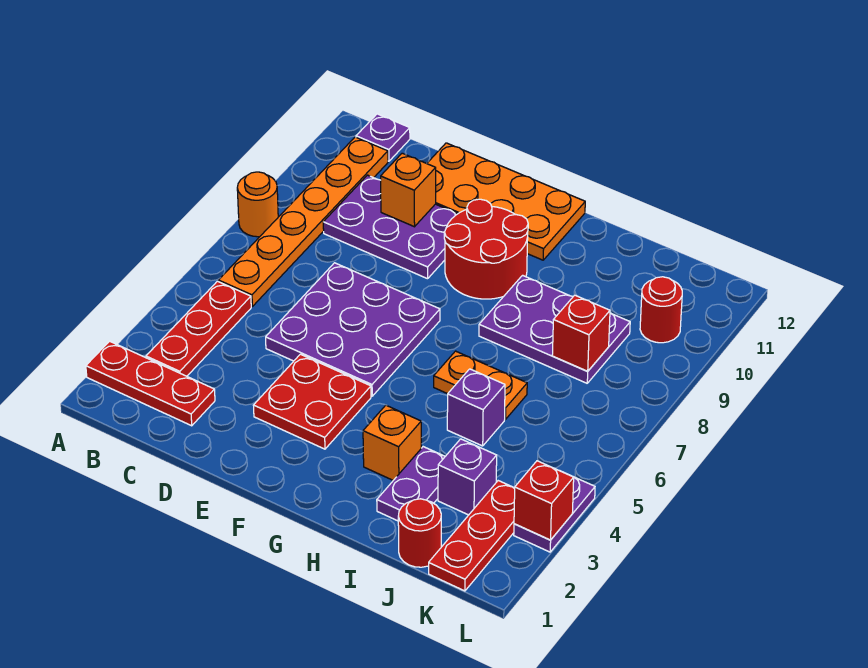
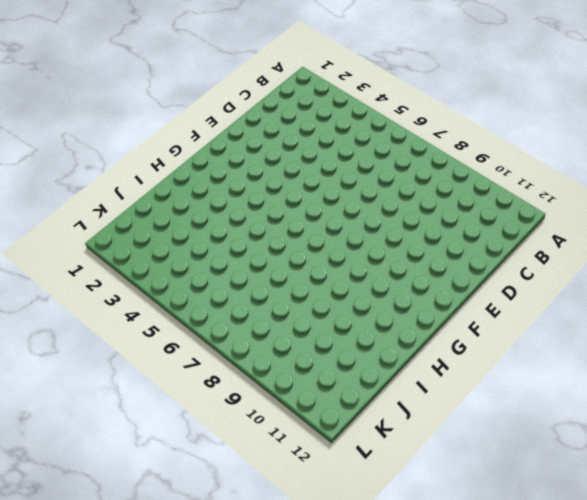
none -> red 1x3 plate [86,341,215,426]
none -> orange 1x1 round brick [237,172,278,237]
none -> red 1x3 plate [146,281,251,376]

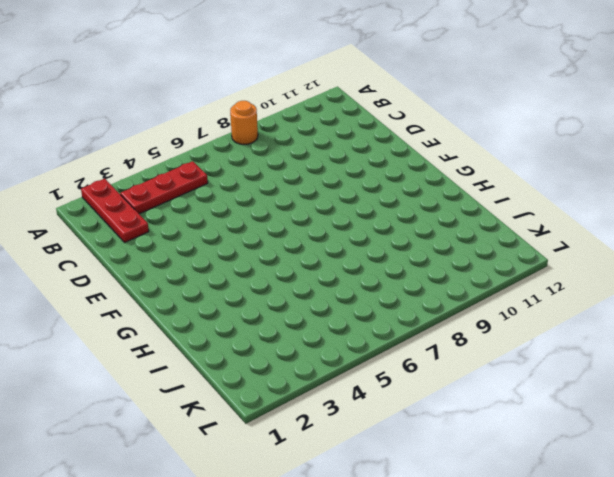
none -> orange 1x6 plate [219,137,388,306]
none -> purple 1x1 plate [356,114,410,161]
none -> purple 2x3 plate [323,175,457,279]

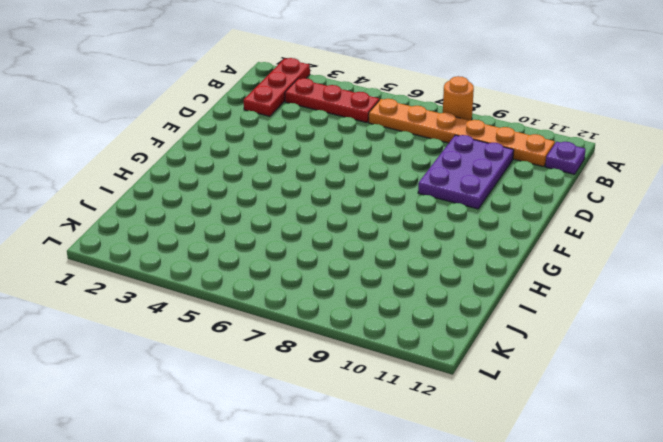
none -> purple 3x3 plate [266,263,440,396]
none -> orange 2x4 plate [427,143,585,260]
none -> red 2x2 plate [253,354,371,449]

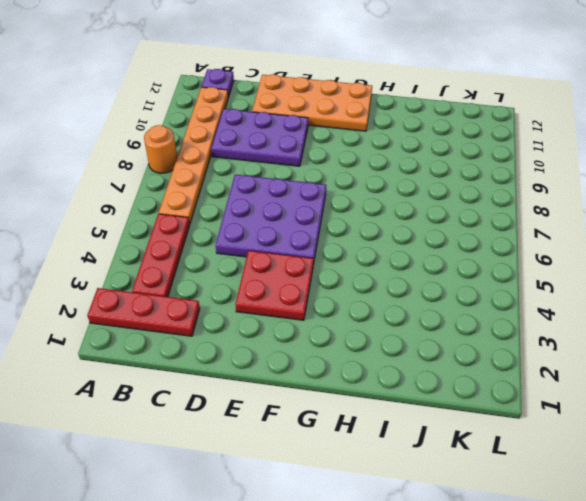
none -> red 2x2 round brick [444,199,528,299]
none -> orange 1x1 brick [363,405,421,480]
none -> orange 1x2 plate [434,351,527,419]

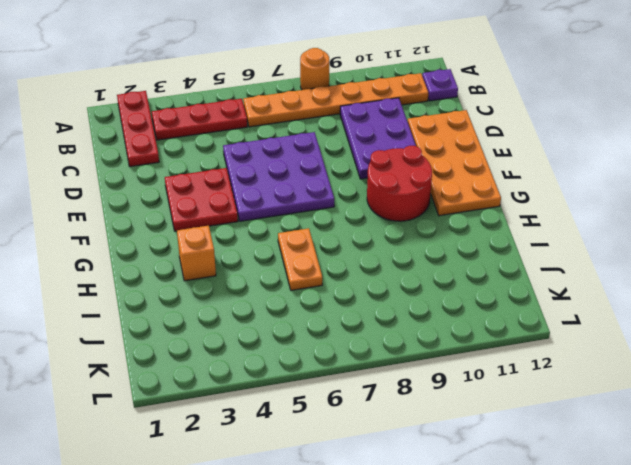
none -> purple 2x3 plate [479,275,630,383]
none -> purple 1x2 plate [377,447,445,521]
none -> purple 1x1 brick [447,369,505,446]

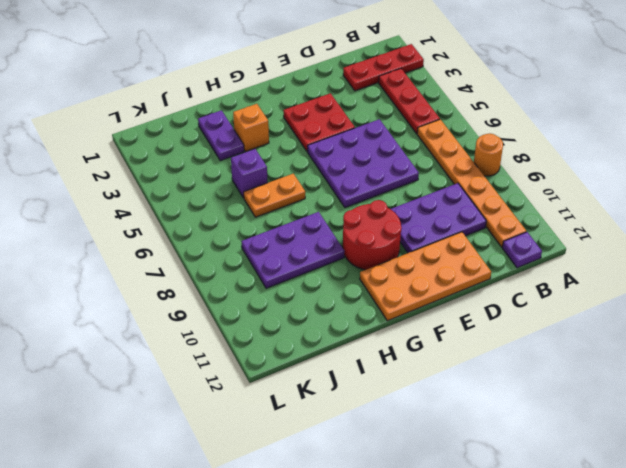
none -> red 1x1 round brick [398,499,441,567]
none -> purple 1x1 brick [438,439,497,515]
none -> red 1x3 plate [429,481,515,591]

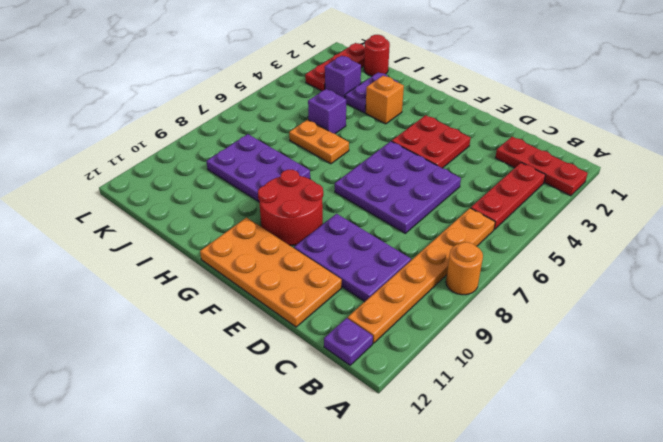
none -> red 1x1 round brick [640,277,682,343]
none -> purple 1x2 plate [514,477,595,552]
none -> orange 1x1 brick [381,153,436,227]

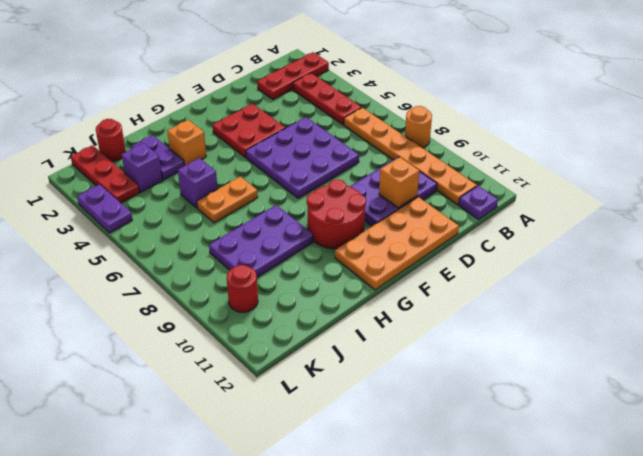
none -> red 1x1 brick [552,295,610,371]
none -> red 1x1 brick [514,461,574,540]

